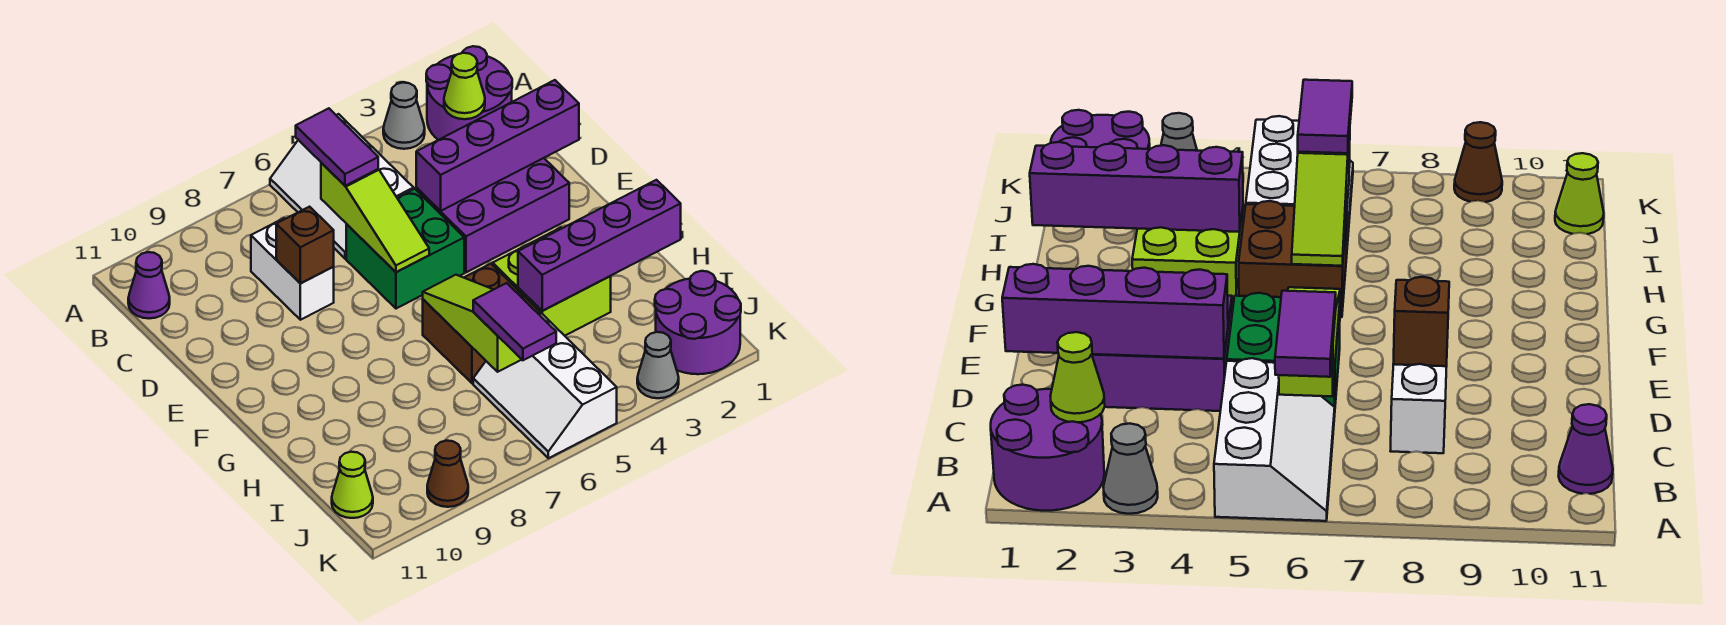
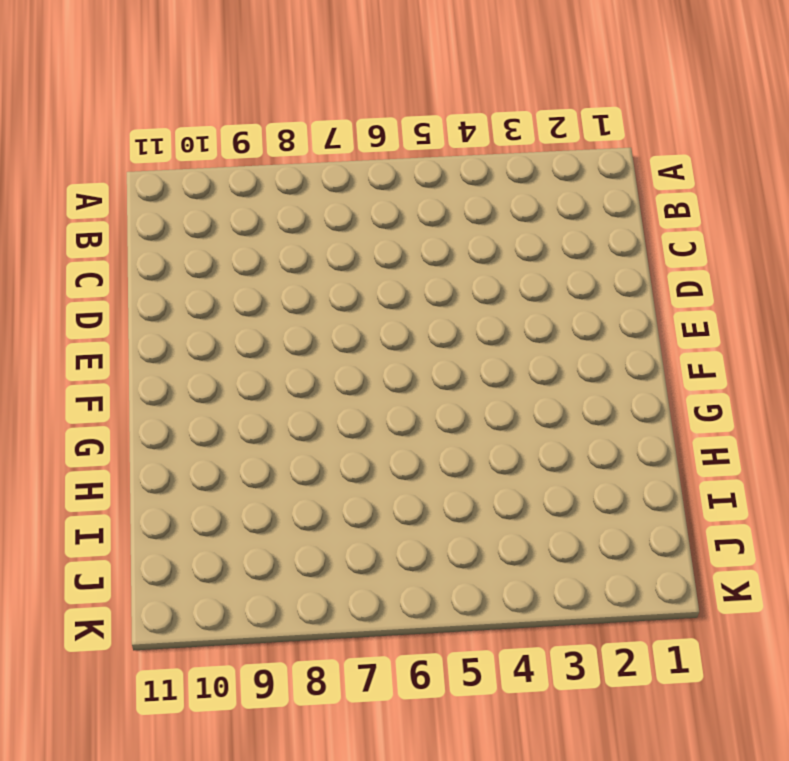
none -> purple 2x2 round brick [426,46,512,140]
none -> grey 1x1 cone [383,83,425,149]
none -> white 2x3 slope [270,114,414,259]

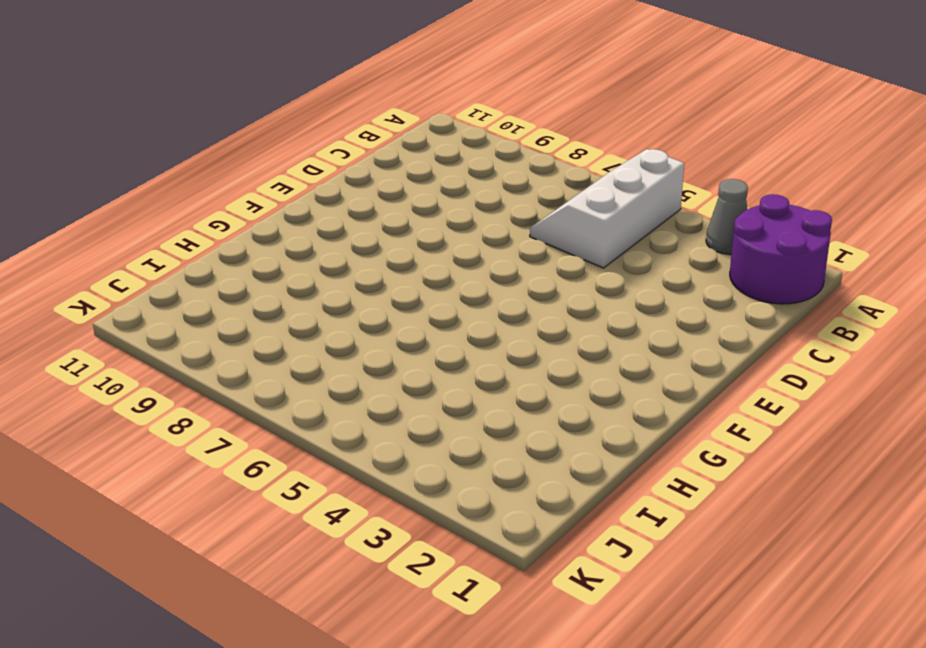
none -> purple 1x1 cone [128,252,170,318]
none -> white 1x2 brick [251,218,334,320]
none -> purple 2x3 brick [416,158,569,272]

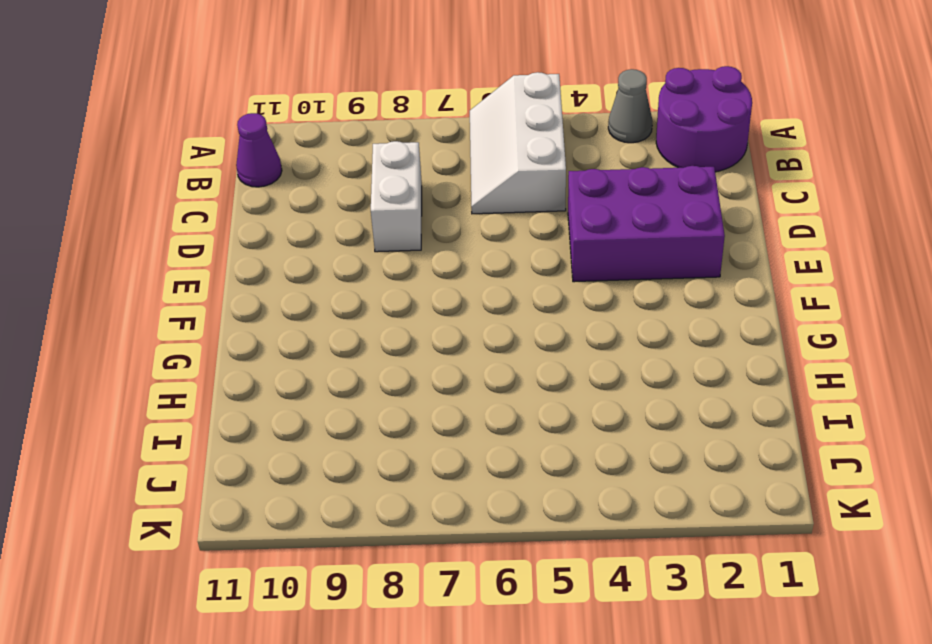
none -> green 2x2 brick [346,189,464,309]
none -> lime 2x2 brick [493,228,611,336]
none -> brown 2x2 brick [423,264,541,383]

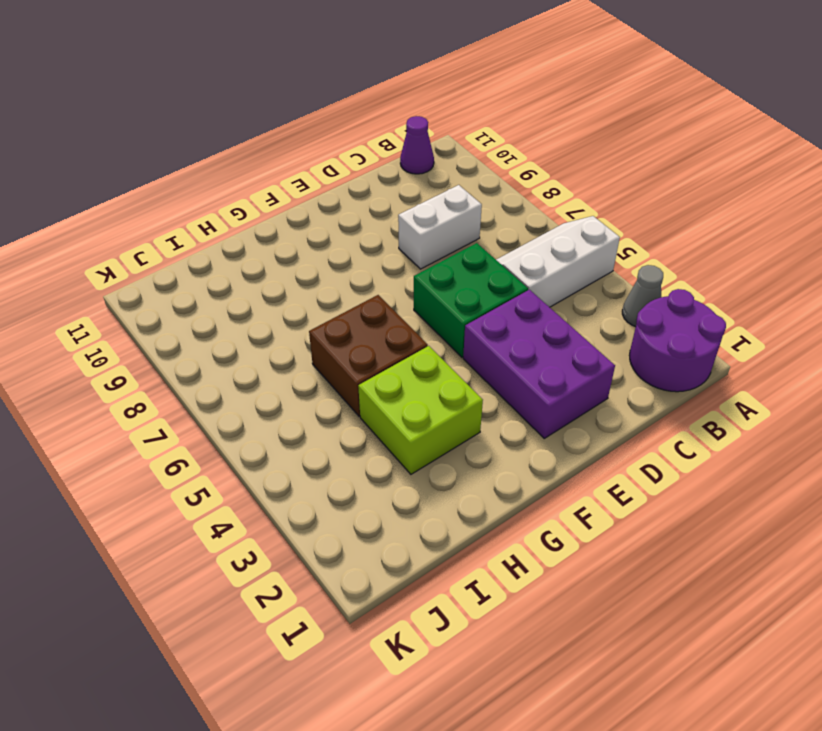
none -> white 2x3 slope [473,314,617,458]
none -> purple 2x2 round brick [655,271,741,374]
none -> lime 1x1 cone [332,452,373,518]

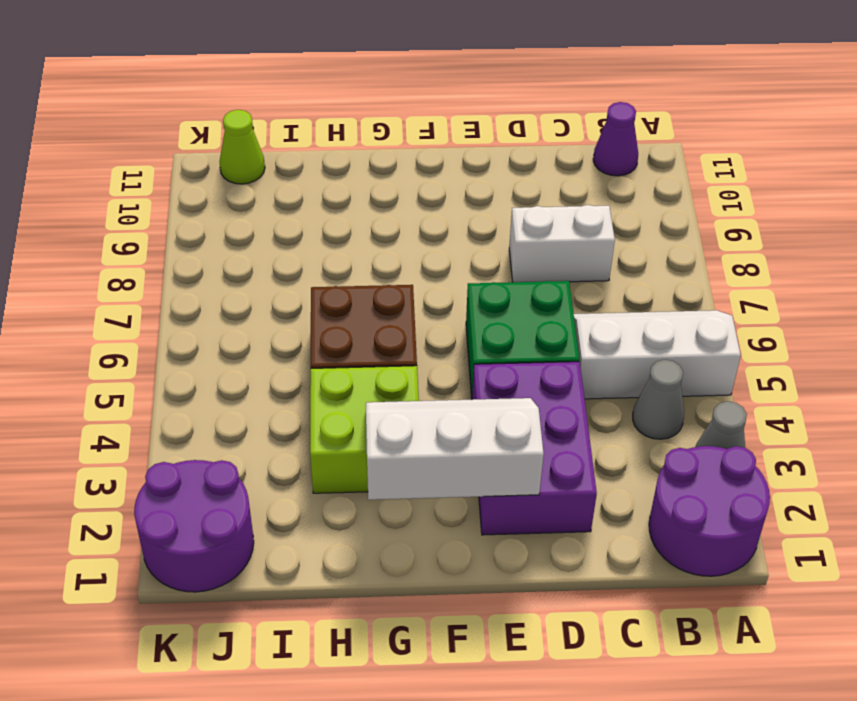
grey 1x1 cone [633,360,684,439] -> grey 1x1 cone moved to [637,332,679,398]
white 2x3 slope [366,398,544,500] -> white 2x3 slope moved to [473,314,617,458]
none -> brown 1x1 cone [427,441,468,507]
none -> lime 1x1 cone [444,53,485,119]
none -> lime 1x3 slope [321,163,429,272]

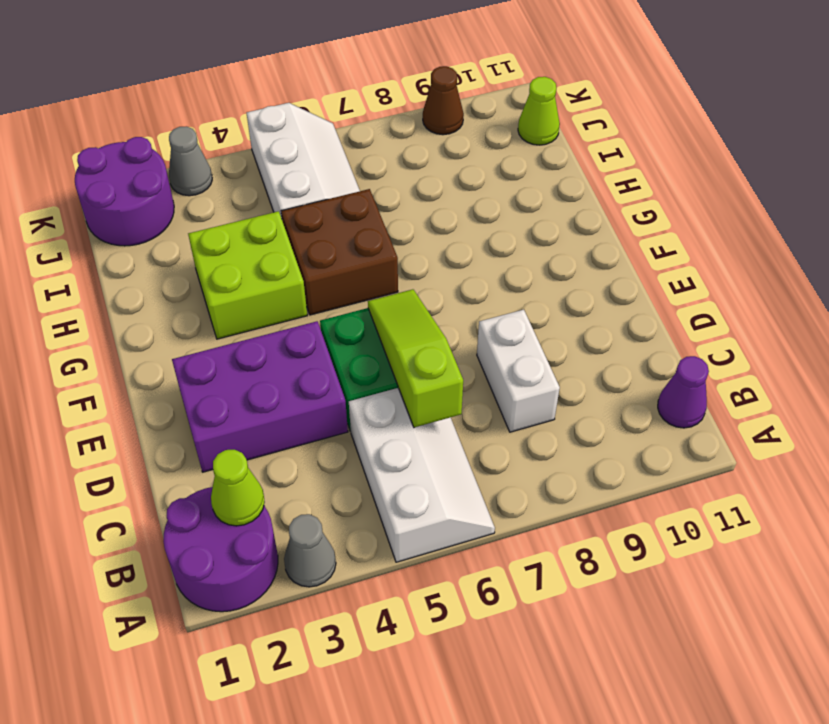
none -> purple 1x4 brick [416,80,579,211]
none -> brown 1x1 brick [276,207,334,284]
none -> lime 1x3 slope [423,275,522,372]

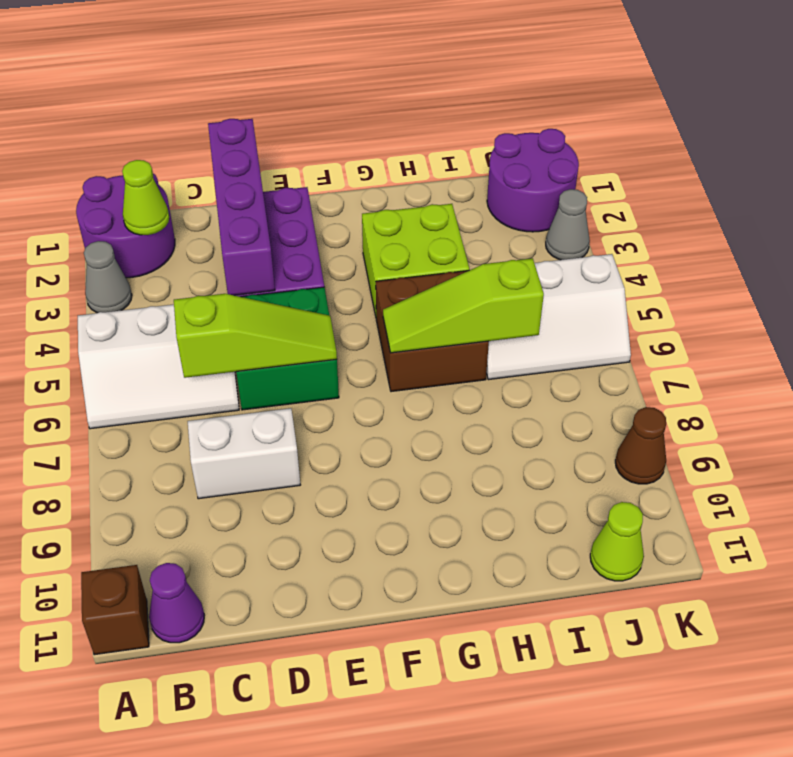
brown 1x1 brick [81,565,149,655] -> brown 1x1 brick moved to [276,207,334,284]
none -> purple 1x4 brick [518,180,681,311]
none -> purple 1x2 tile [296,108,378,186]
none -> purple 1x2 tile [473,283,556,360]

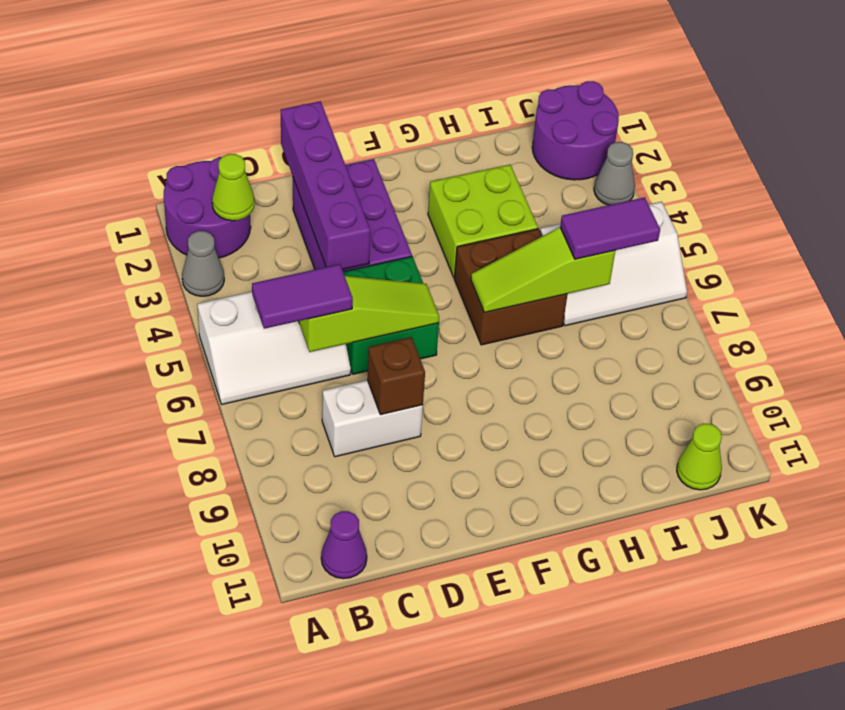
none -> brown 1x1 cone [427,441,468,507]
none -> purple 1x4 brick [518,180,681,311]

